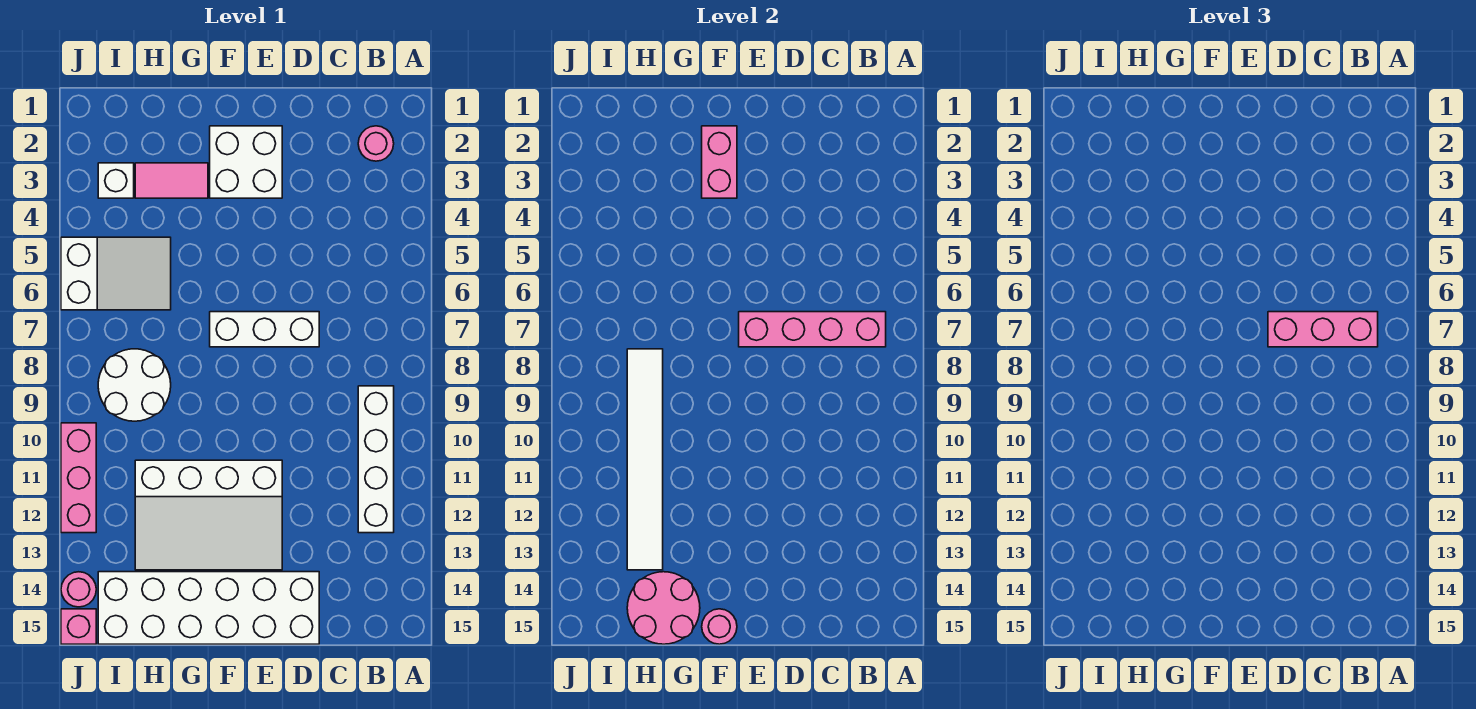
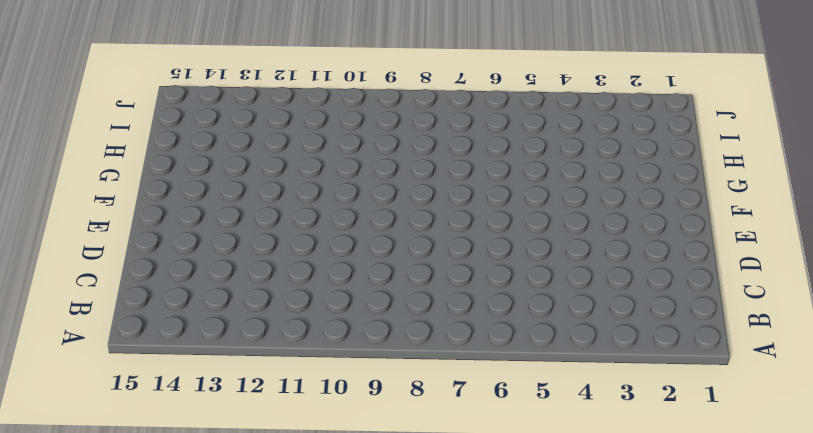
none -> pink 1x1 round brick [358,126,394,161]
none -> white 1x4 brick [358,386,394,533]
none -> white 1x3 brick [210,312,319,347]

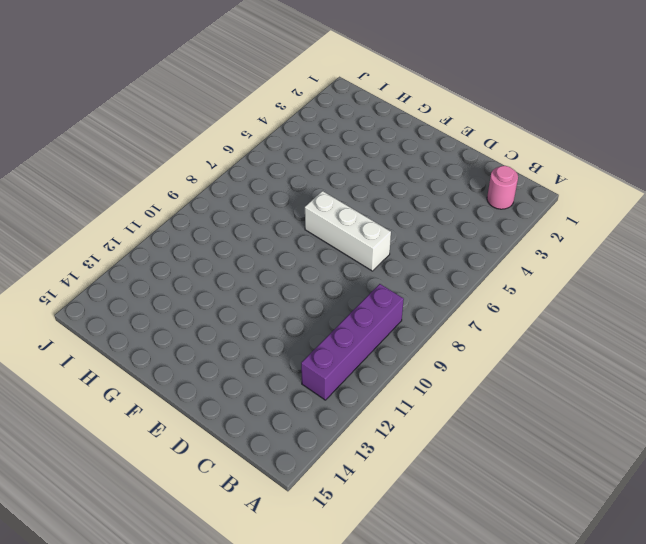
purple 1x4 brick [301,284,404,400] -> white 1x4 brick [358,386,394,533]
none -> white 2x6 brick [98,572,319,644]
none -> white 2x2 brick [210,126,282,198]
none -> white 3x4 slope [135,460,282,570]

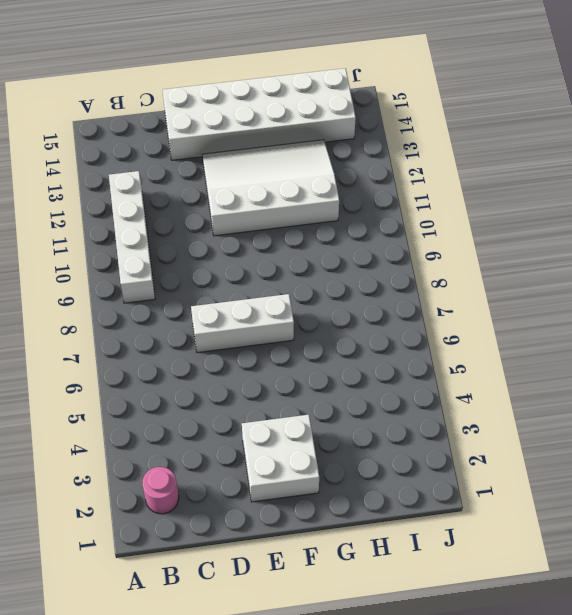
none -> pink 1x2 tile [135,163,208,198]
none -> white 2x3 slope [61,237,171,310]
none -> white 2x2 round brick [98,349,171,421]

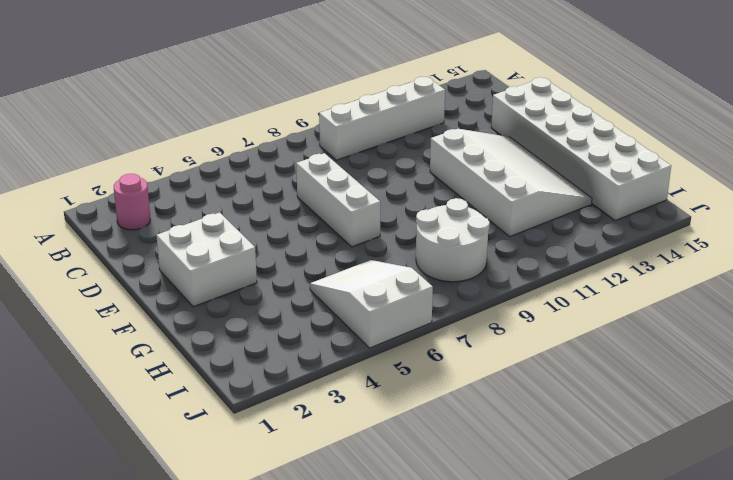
none -> pink 1x2 tile [135,163,208,198]
none -> white 1x1 brick [98,163,134,198]
none -> pink 1x3 brick [61,423,96,533]

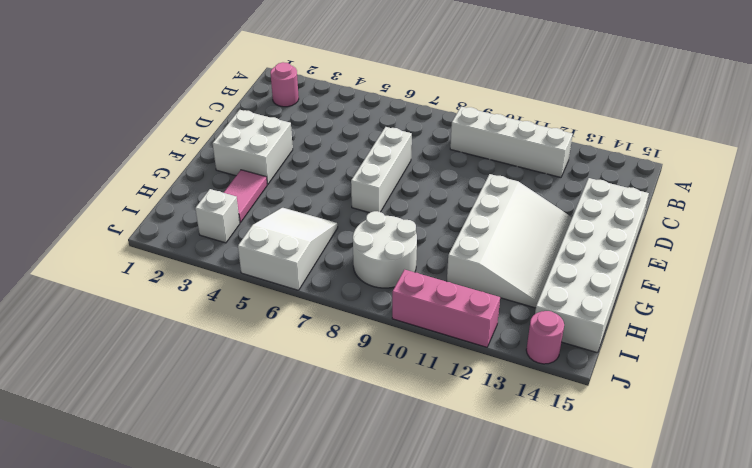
none -> pink 1x1 brick [61,609,96,644]
none -> pink 1x4 brick [739,312,886,347]
none -> pink 1x2 brick [702,126,737,198]

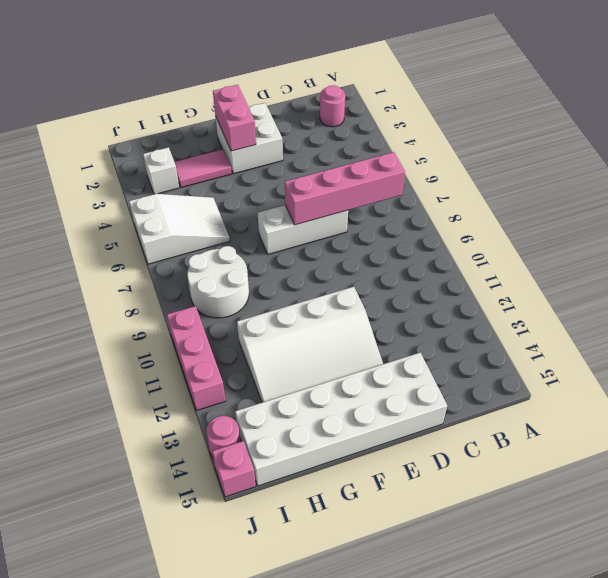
none -> white 1x4 brick [358,386,394,533]
none -> pink 1x1 round brick [702,609,737,644]
none -> pink 2x2 round brick [627,572,700,644]

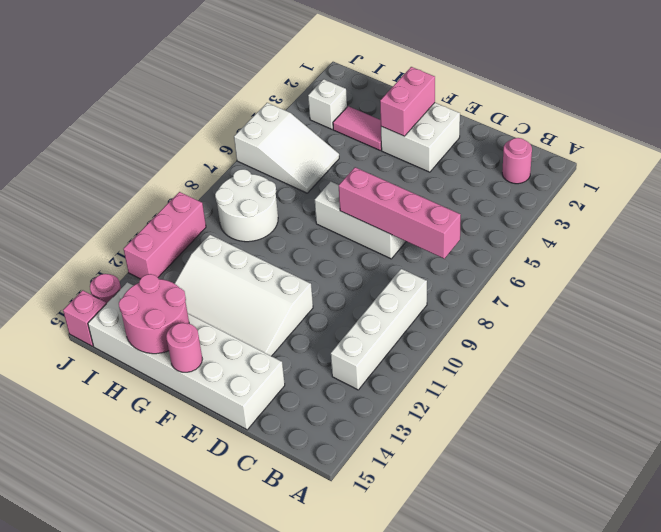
none -> white 1x6 tile [627,349,663,570]
none -> pink 1x3 brick [1268,312,1378,347]

